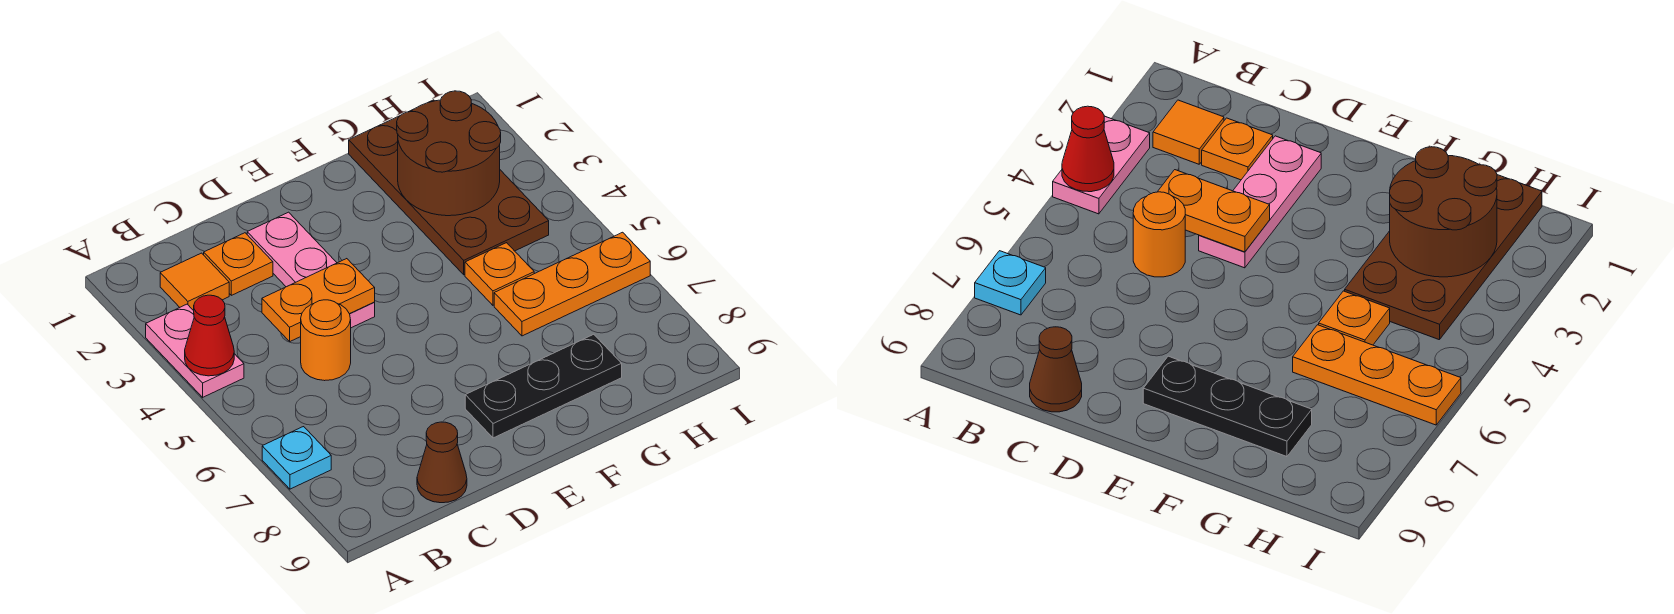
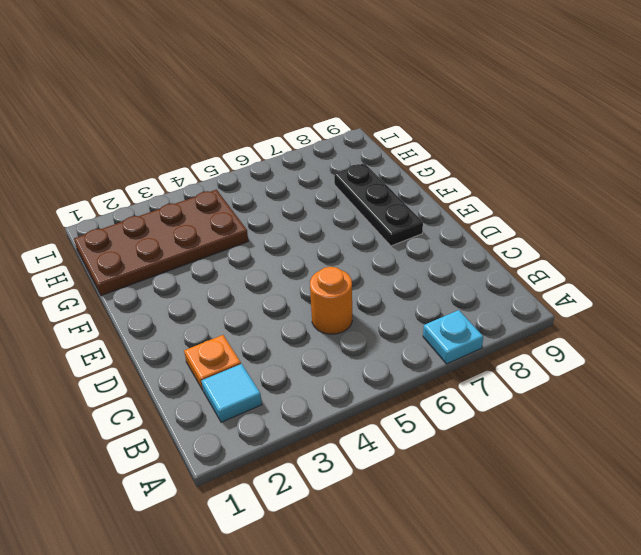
cyan 1x1 tile [202,364,262,422] -> orange 1x1 tile [160,253,229,311]
none -> pink 1x2 plate [146,304,244,397]
none -> brown 1x1 cone [417,422,467,503]
none -> pink 1x3 plate [247,212,375,328]

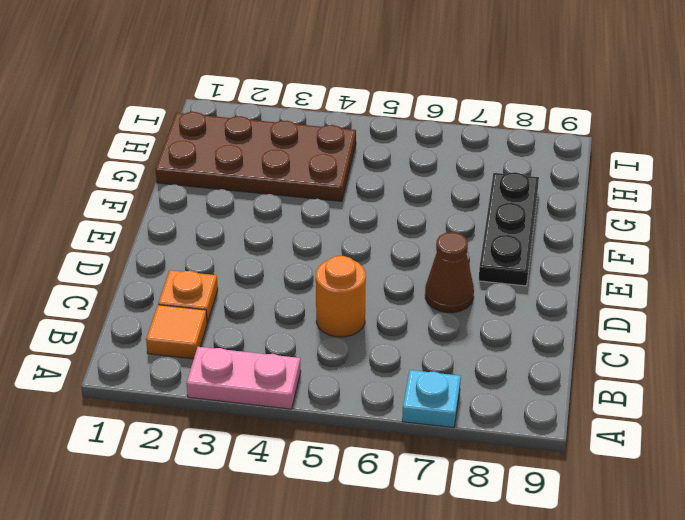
brown 1x1 cone [425,232,474,313] -> brown 1x1 cone moved to [417,422,467,503]
none -> pink 1x3 plate [247,212,375,328]
none -> orange 1x1 plate [465,243,534,305]
none -> orange 1x3 plate [494,232,650,336]

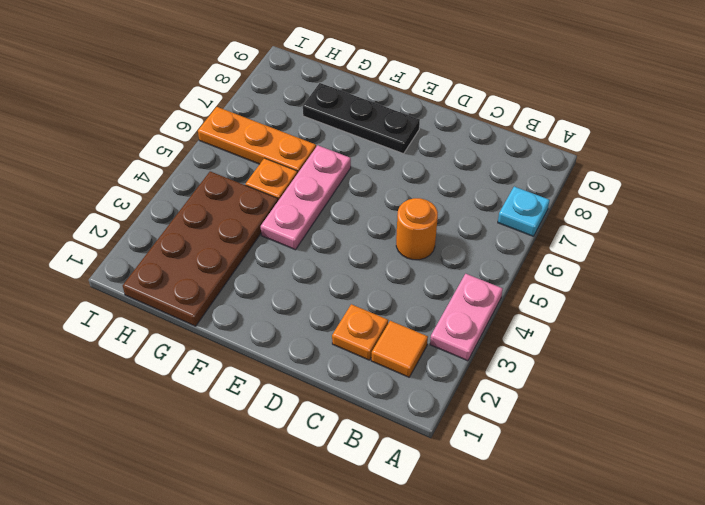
pink 1x3 plate [261,145,351,250] -> pink 1x3 plate moved to [247,212,375,328]
none -> brown 1x1 cone [417,422,467,503]
none -> red 1x1 cone [185,295,234,376]
none -> orange 1x2 plate [262,259,375,341]

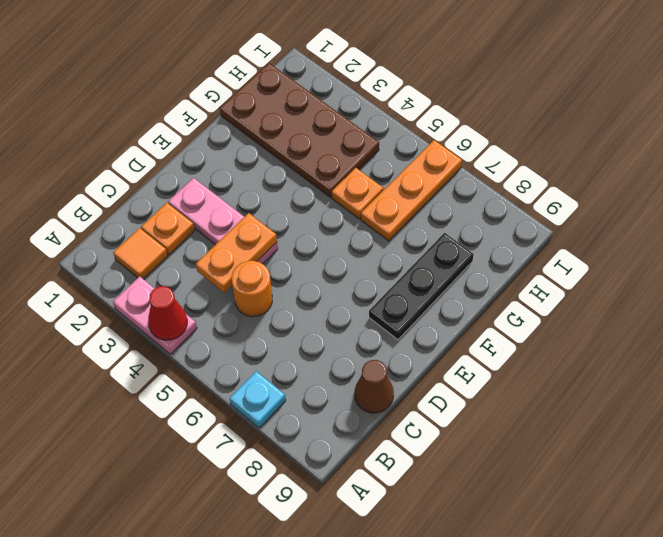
none -> brown 2x2 round brick [397,91,501,216]

